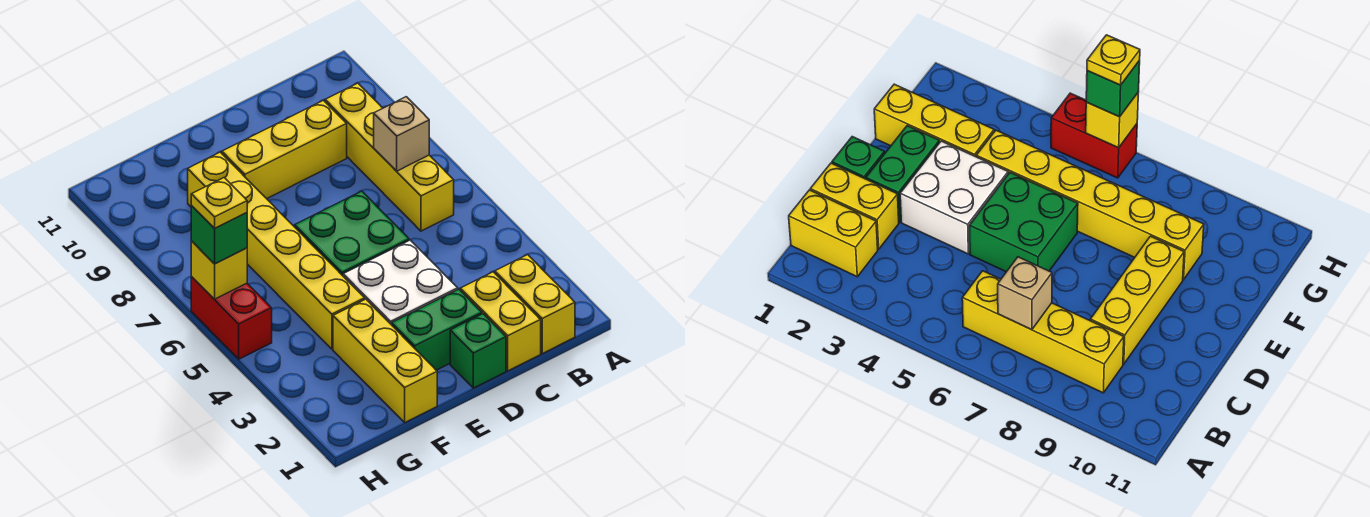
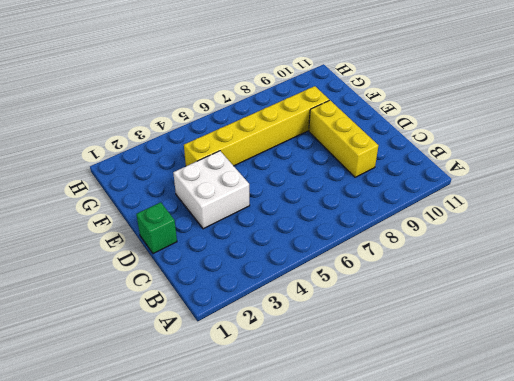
none -> yellow 1x2 brick [495,255,575,354]
none -> yellow 1x4 brick [325,83,454,231]
none -> yellow 1x2 brick [460,272,541,371]

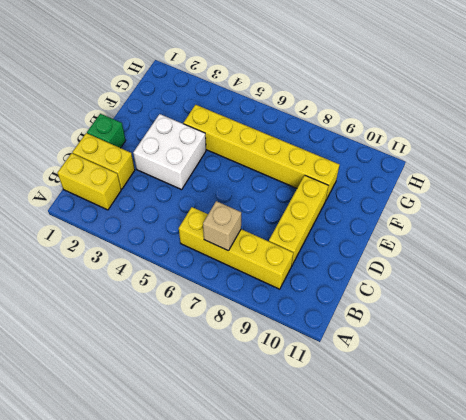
none -> green 1x2 brick [392,289,482,370]
none -> green 2x2 brick [295,191,409,276]
none -> yellow 1x3 brick [333,299,437,422]

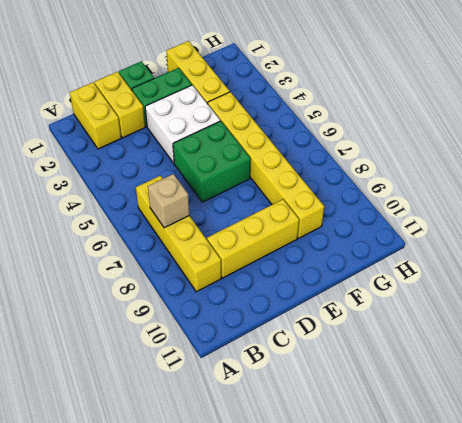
none -> red 1x2 brick [191,277,272,359]
none -> yellow 1x1 brick [191,241,247,299]
none -> green 1x1 brick [191,206,247,264]

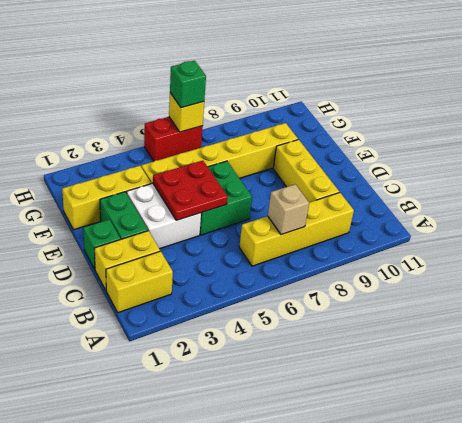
red 2x2 plate [153,161,228,220] -> none
none -> yellow 1x1 plate [191,178,247,229]

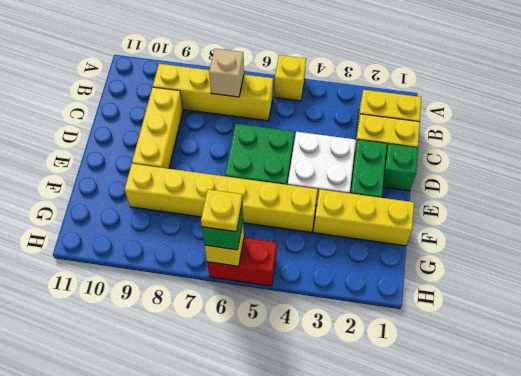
yellow 1x1 brick [274,55,306,101] -> none

